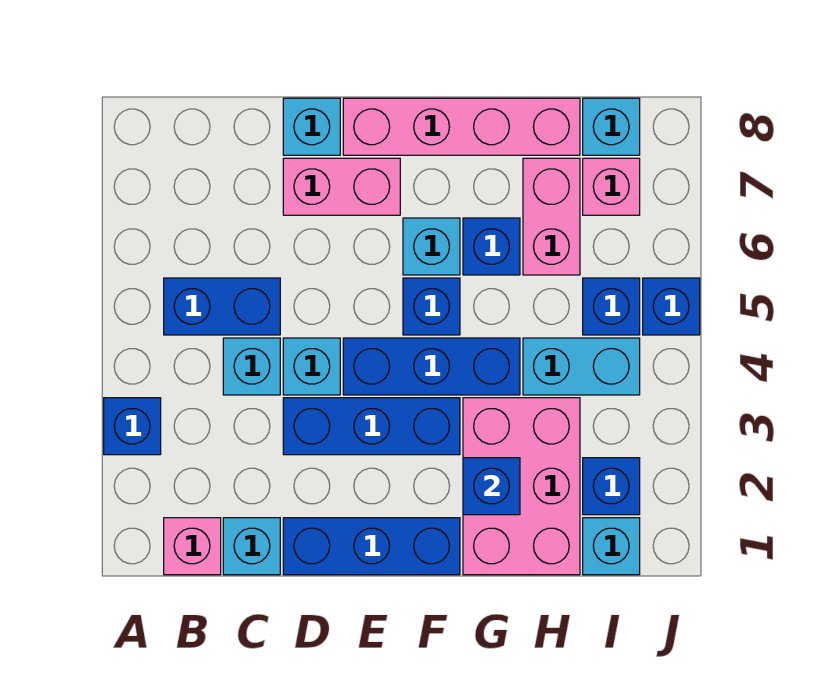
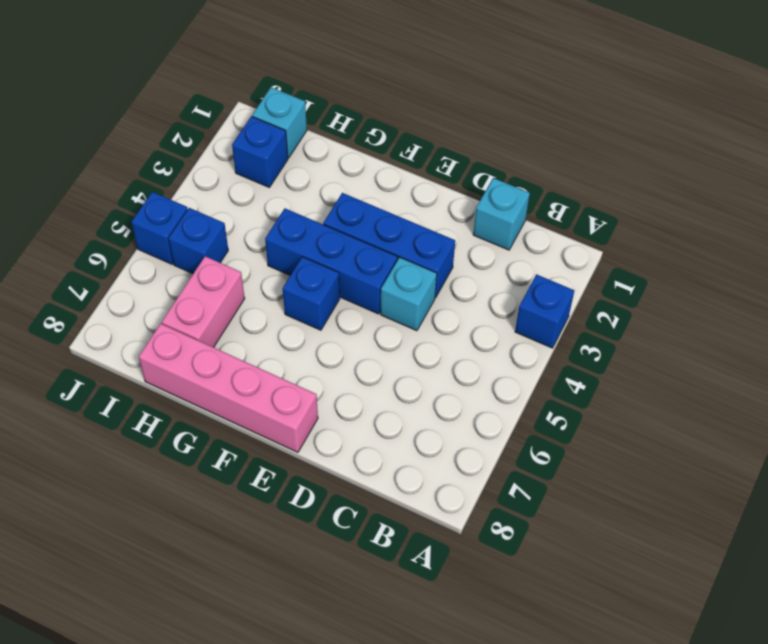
none -> pink 1x1 brick [164,518,221,575]
none -> blue 1x2 brick [164,278,280,335]
none -> cyan 1x1 brick [223,338,280,395]

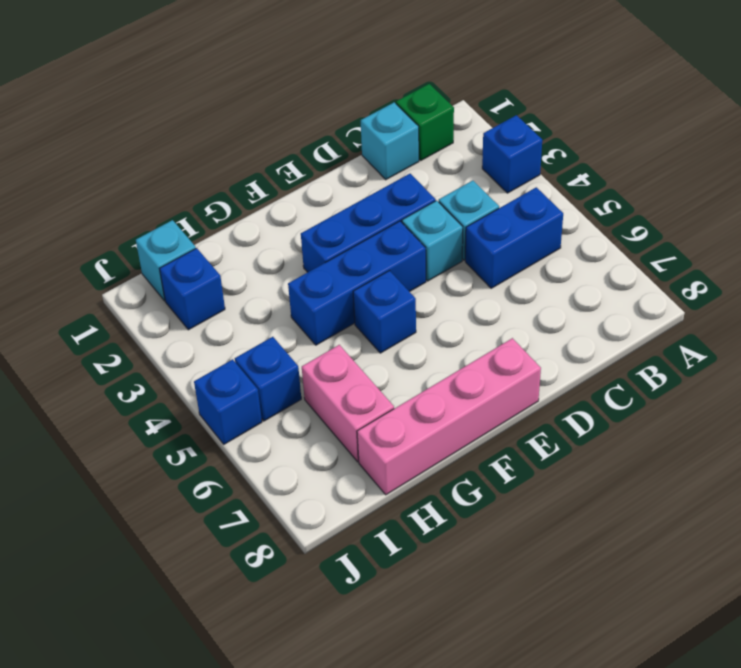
green 1x1 brick [396,84,454,160] -> pink 1x1 brick [164,518,221,575]
none -> blue 1x3 brick [283,518,460,575]
none -> pink 1x2 brick [283,158,400,215]
none -> cyan 1x1 brick [283,98,340,155]

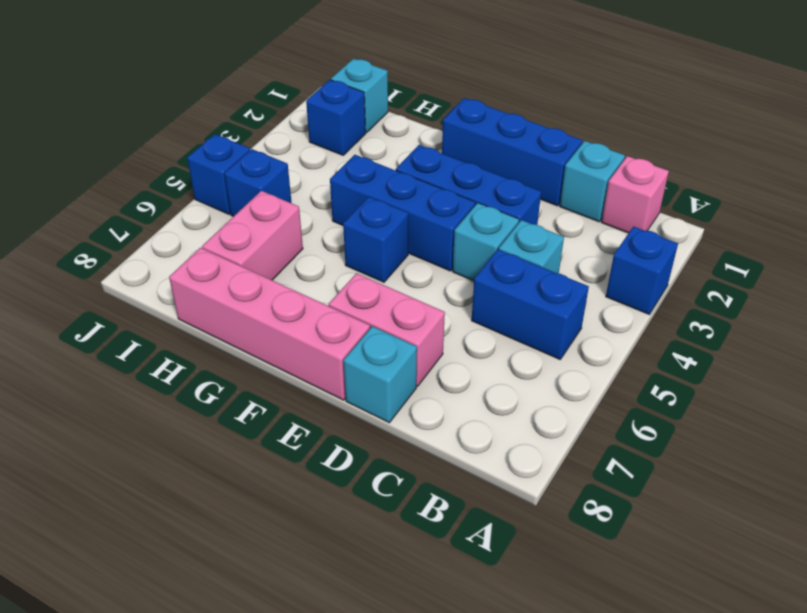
none -> cyan 1x1 brick [403,218,460,275]
none -> pink 2x3 brick [463,398,580,575]
none -> blue 1x1 brick [463,218,520,275]

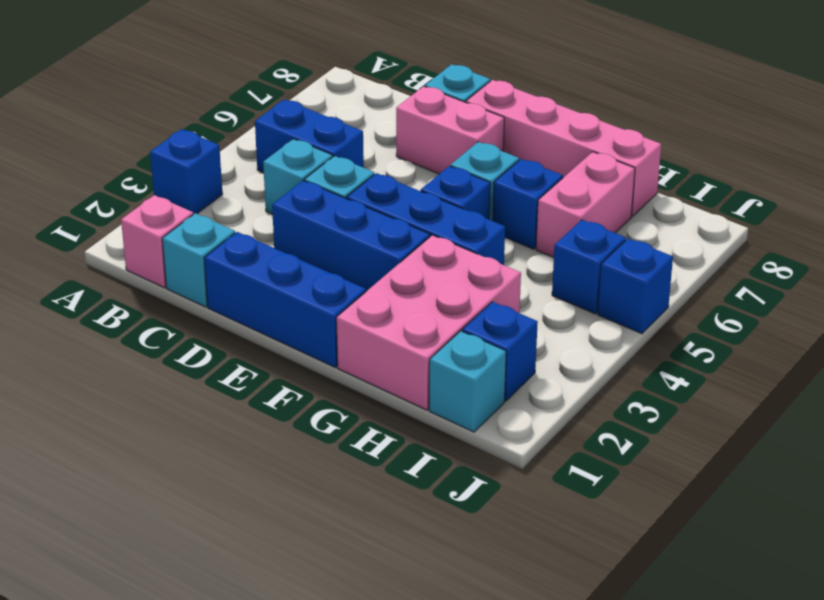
none -> cyan 1x2 brick [523,338,640,395]
none -> pink 1x1 brick [583,158,640,215]
none -> cyan 1x1 brick [583,98,640,155]

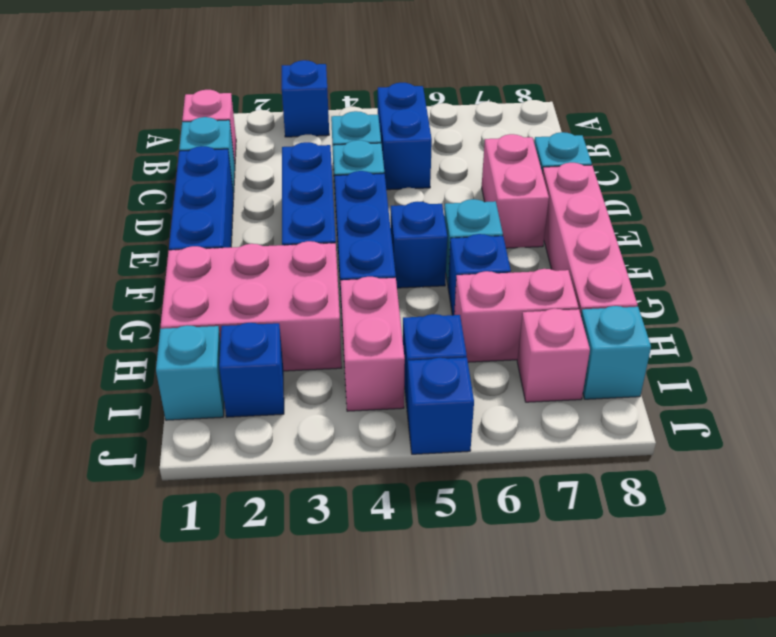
pink 1x2 brick [341,277,405,411] -> cyan 1x2 brick [523,338,640,395]
none -> blue 1x1 brick [463,458,520,515]

